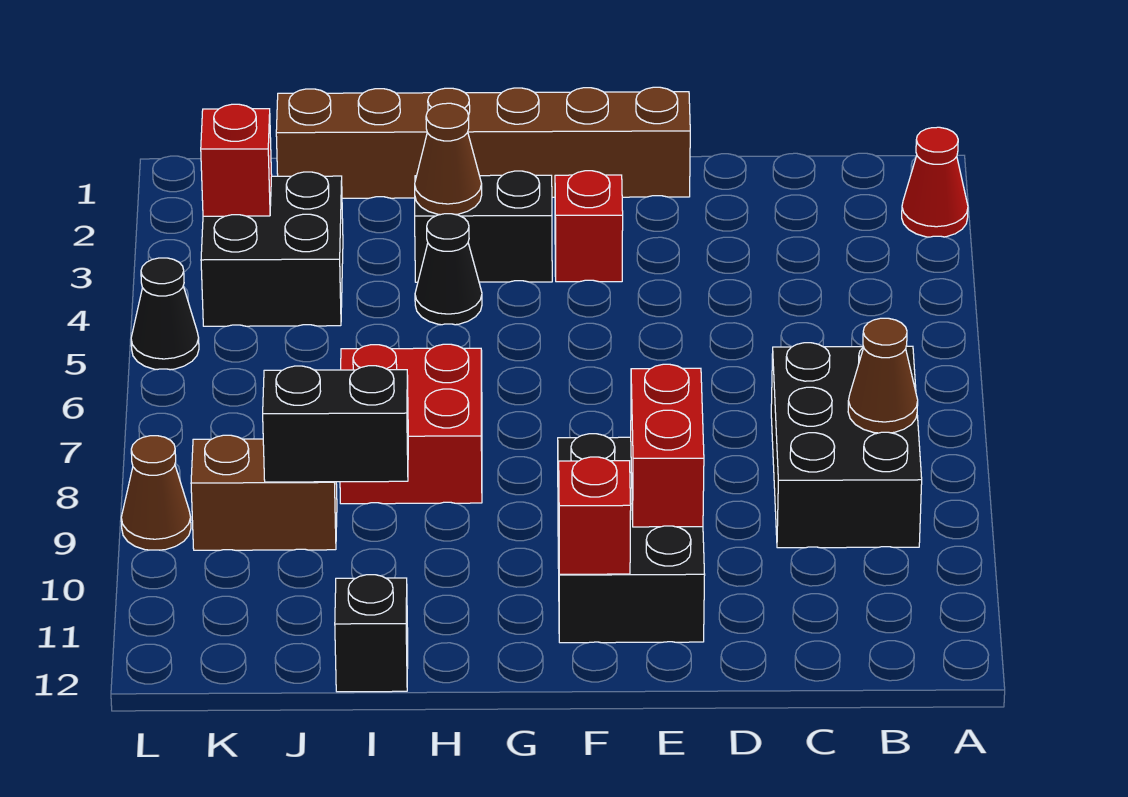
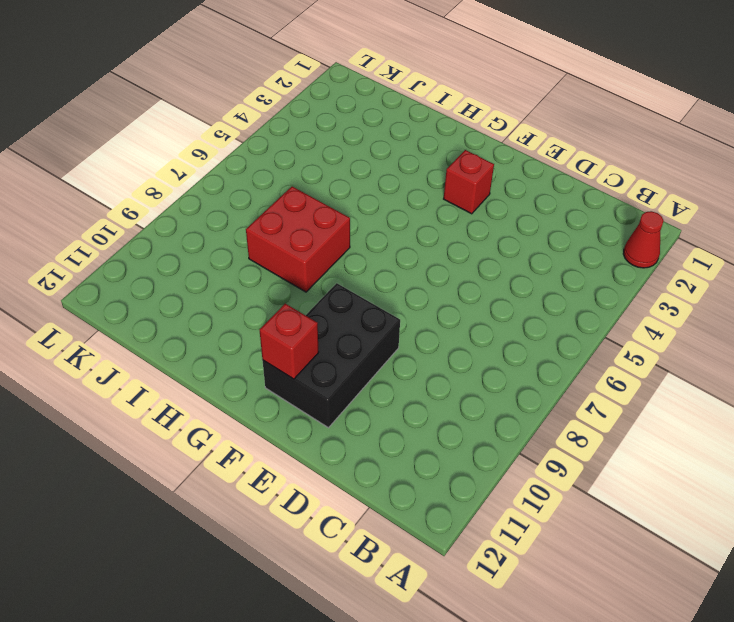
none -> black 2x3 brick [771,343,922,548]
none -> brown 1x6 brick [276,87,690,198]
none -> black 1x2 brick [415,171,552,282]

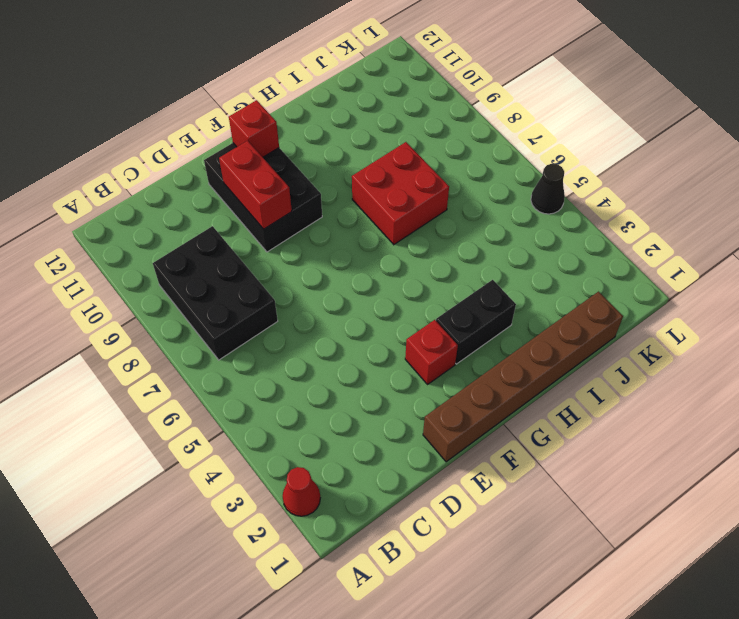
none -> black 1x1 cone [415,214,482,325]
none -> black 1x1 brick [335,575,408,692]
none -> black 2x2 brick [201,172,343,326]

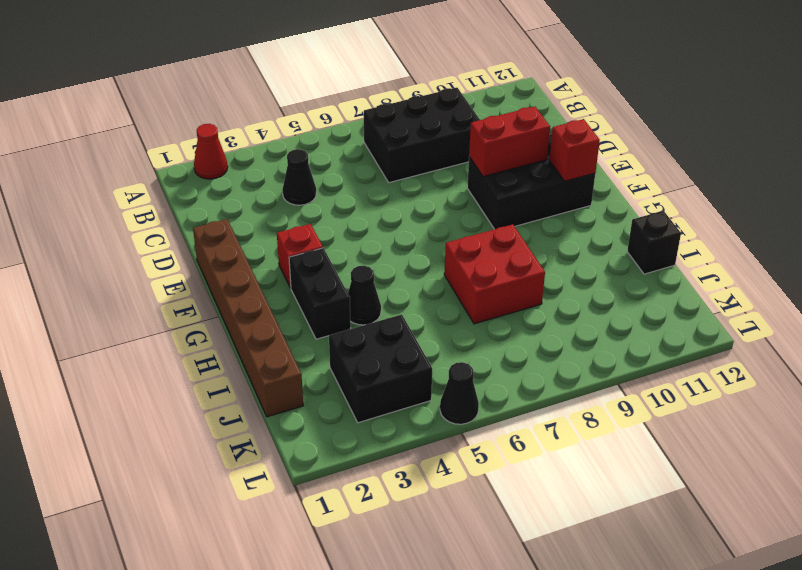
black 1x1 cone [282,149,316,205] -> none
none -> brown 1x2 brick [191,435,337,550]
none -> brown 1x1 cone [121,436,191,550]
none -> brown 1x1 cone [848,318,918,433]

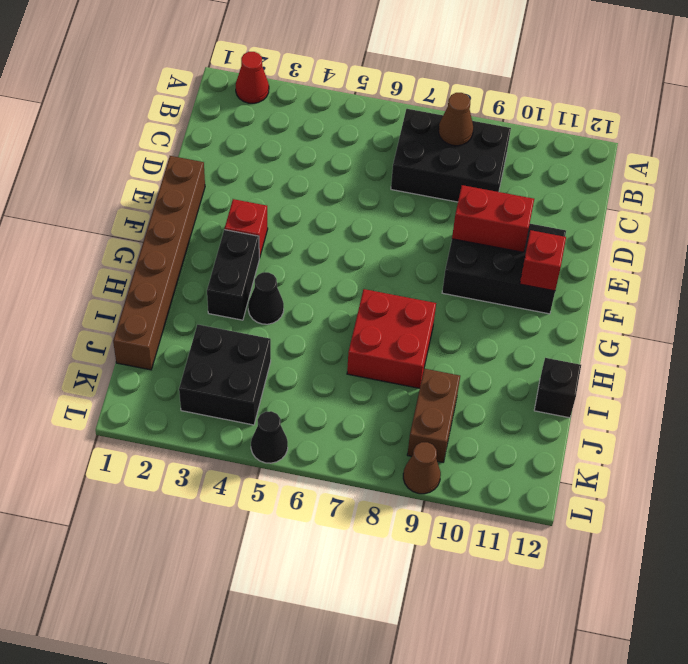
none -> brown 1x1 cone [415,103,482,215]
none -> black 1x2 brick [263,366,408,482]
none -> red 1x1 brick [201,104,272,216]

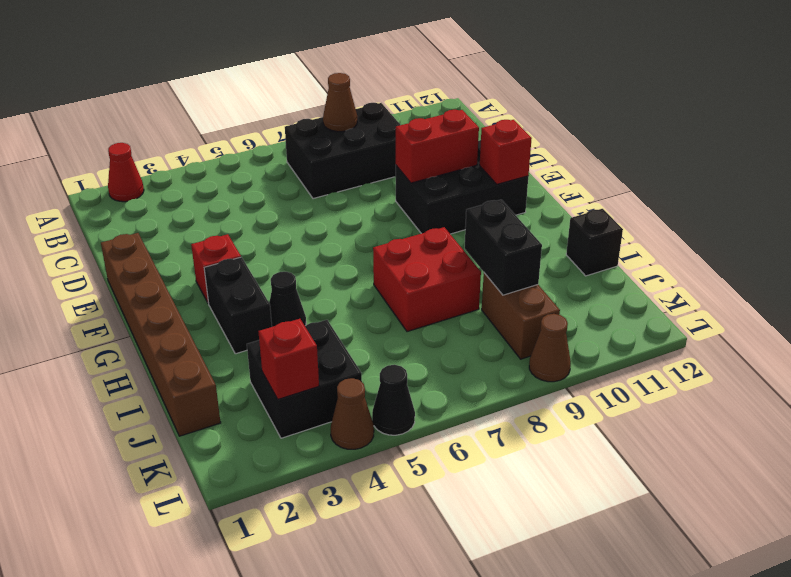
brown 1x1 cone [331,378,374,449] -> brown 1x1 cone moved to [415,103,482,215]

